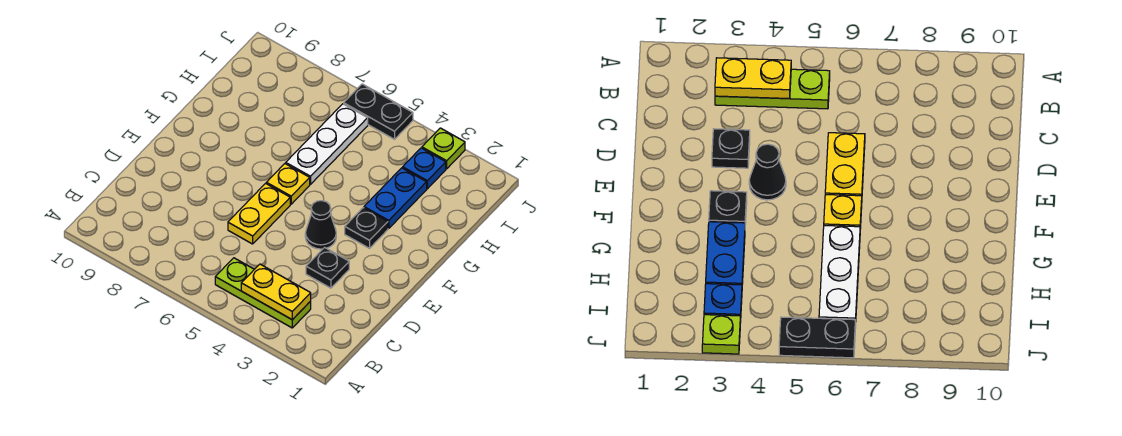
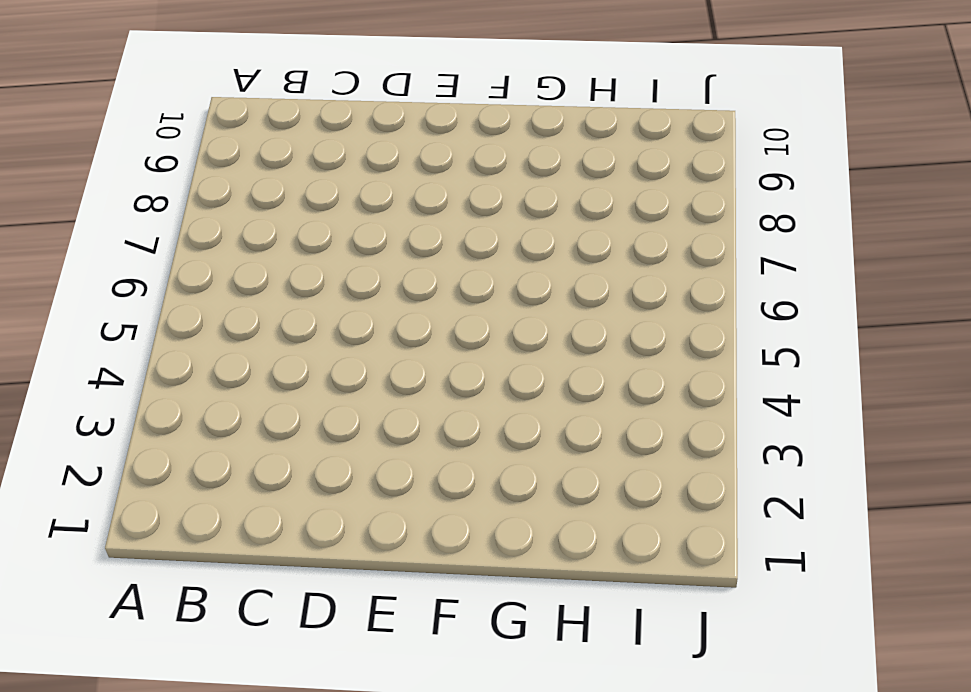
none -> lime 1x3 plate [215,258,311,328]
none -> black 1x1 plate [306,247,349,288]
none -> yellow 1x2 plate [228,183,290,244]

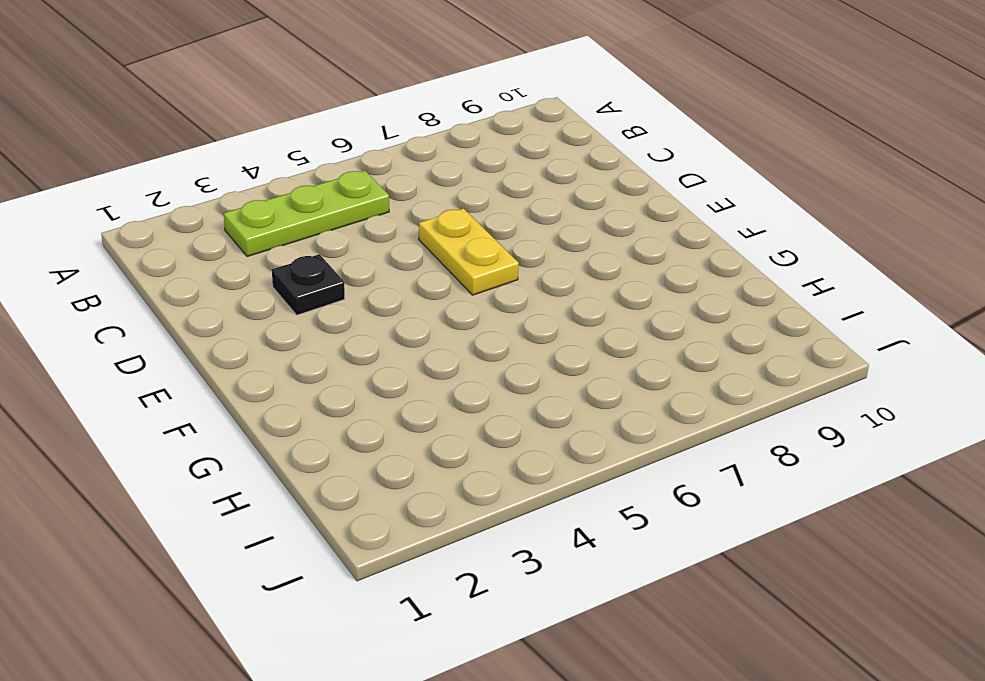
none -> black 1x1 cone [305,201,336,249]
none -> black 1x1 plate [345,208,388,248]
none -> yellow 1x1 plate [266,164,310,204]

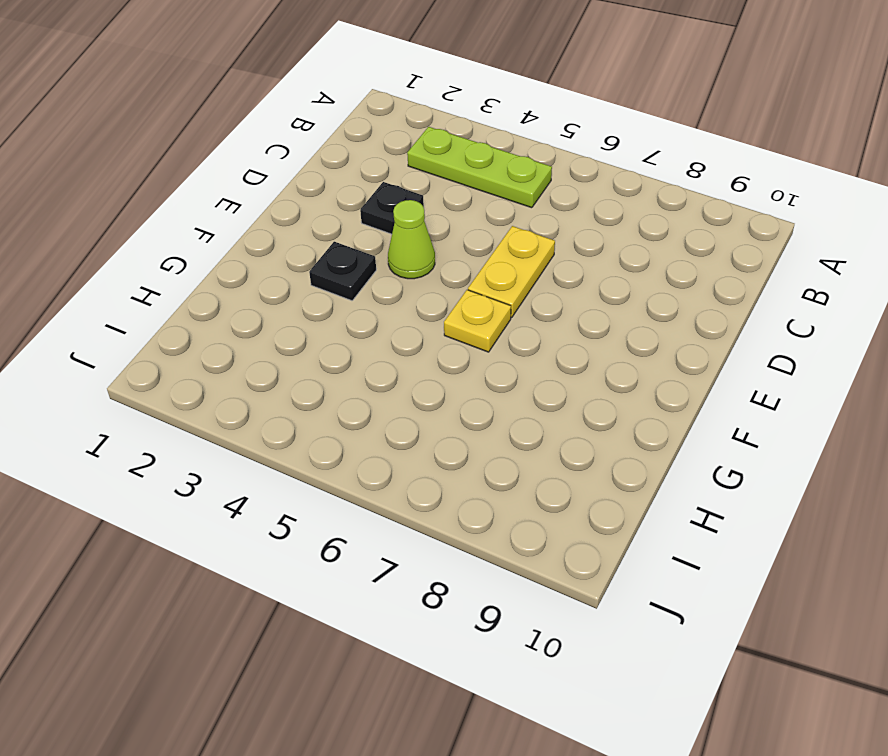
lime 1x1 cone [388,200,435,279] -> black 1x1 cone [305,201,336,249]
none -> blue 1x2 plate [364,168,427,229]
none -> white 1x3 plate [286,104,368,184]
none -> blue 1x1 plate [403,148,446,189]

